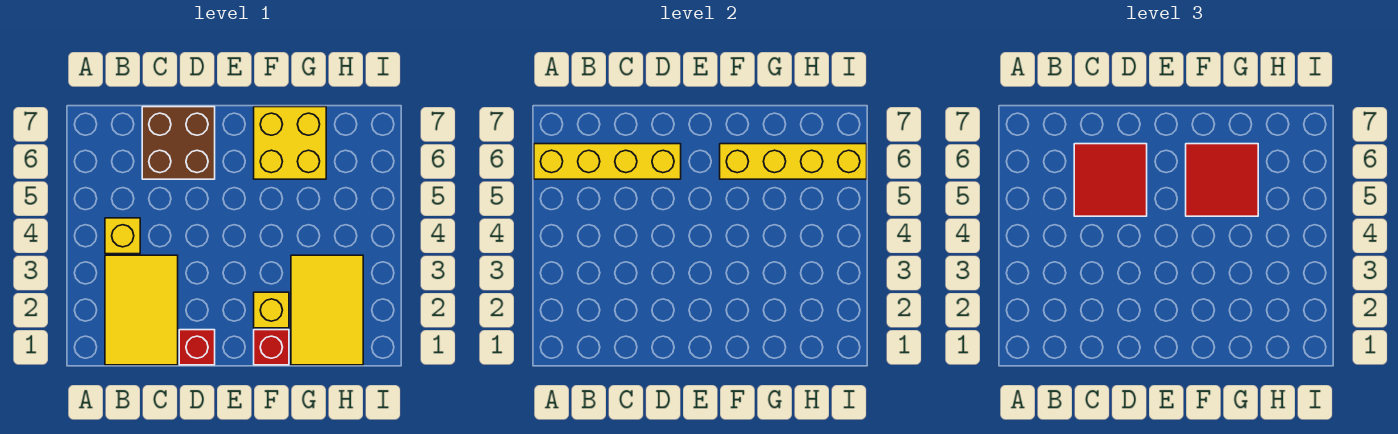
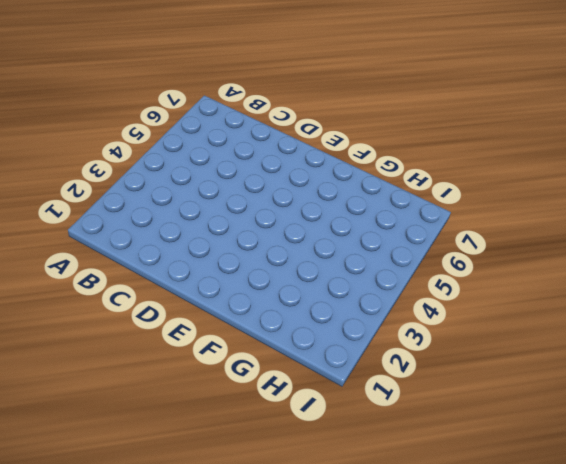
none -> yellow 2x3 tile [105,255,178,365]
none -> yellow 1x1 brick [105,218,140,254]
none -> brown 2x2 brick [142,107,215,179]

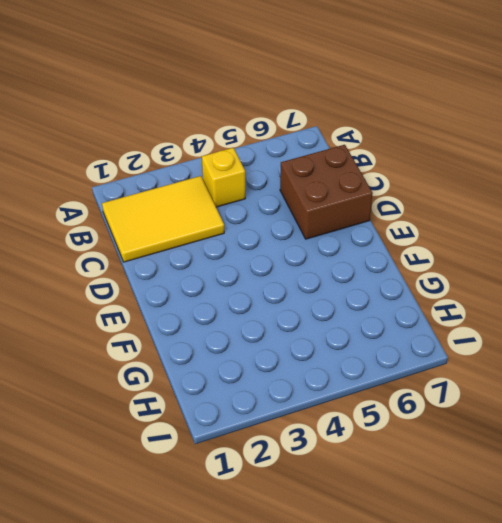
none -> red 1x1 brick [179,330,215,365]
none -> red 1x1 brick [254,330,289,365]
none -> yellow 1x1 brick [254,292,289,328]

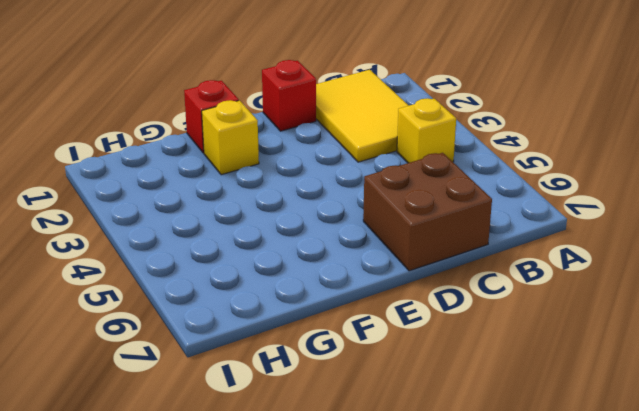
none -> yellow 2x2 brick [254,107,326,179]
none -> yellow 2x3 tile [291,255,363,365]
none -> yellow 1x4 brick [534,144,681,179]

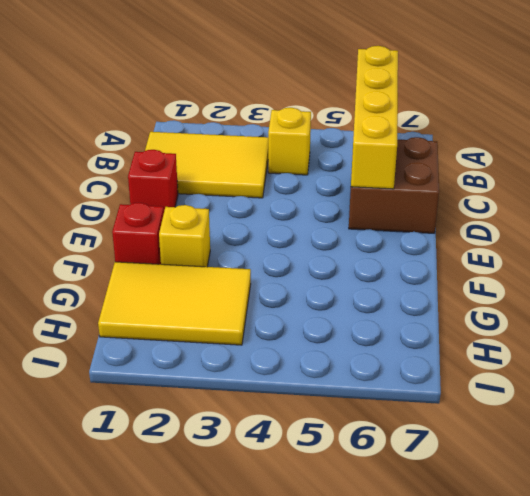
none -> yellow 2x2 brick [254,107,326,179]
none -> yellow 1x4 brick [720,144,867,179]
none -> red 2x2 tile [1074,144,1147,216]

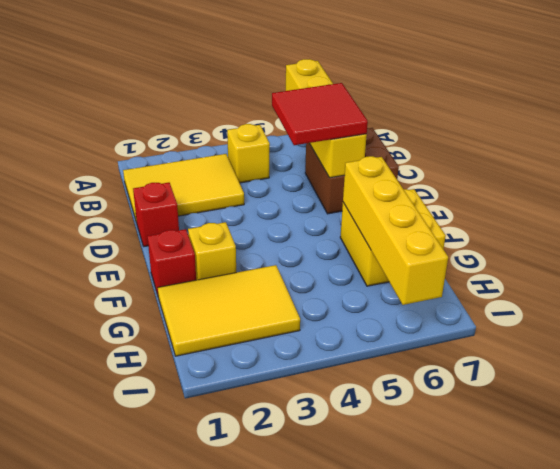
none -> red 2x2 tile [1186,144,1258,216]

